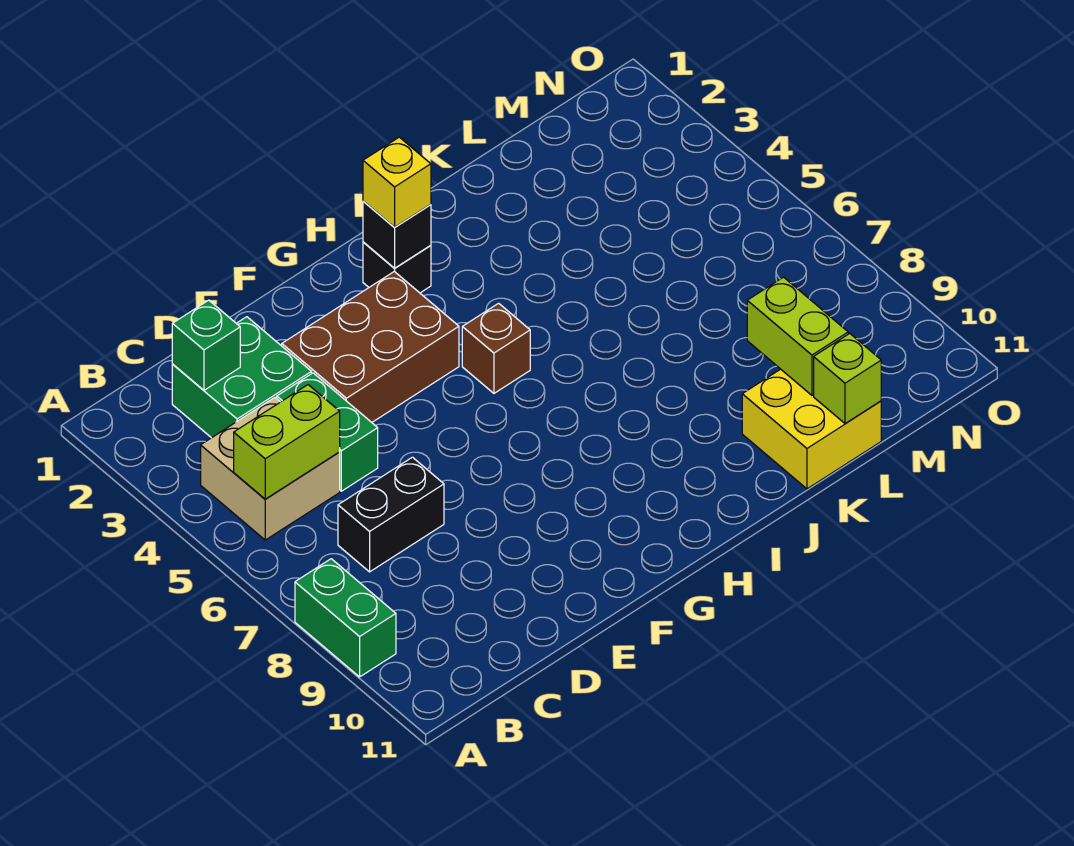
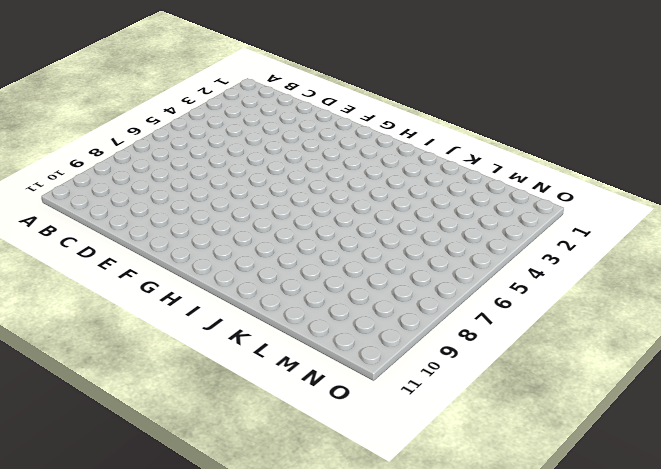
none -> green 1x2 brick [295,559,396,677]
none -> tan 2x2 brick [201,398,340,540]
none -> green 2x2 brick [172,317,312,438]

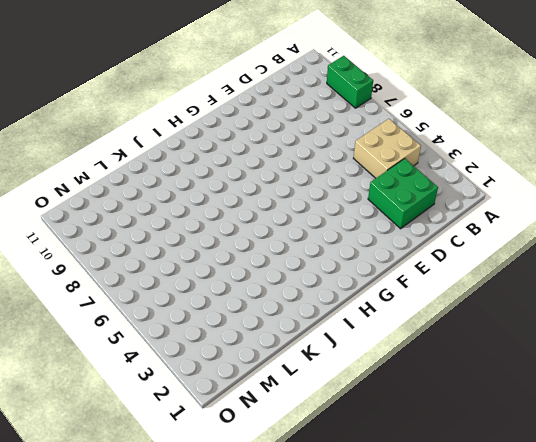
none -> black 1x2 brick [338,457,444,572]
none -> green 1x2 brick [277,373,378,491]
none -> brown 2x3 brick [282,271,459,422]

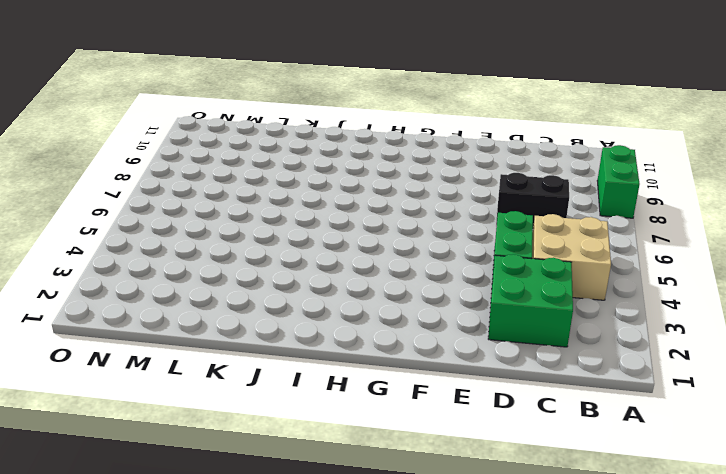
none -> brown 2x3 brick [282,271,459,422]
none -> black 1x1 brick [363,242,431,293]
none -> brown 1x1 brick [462,303,530,393]

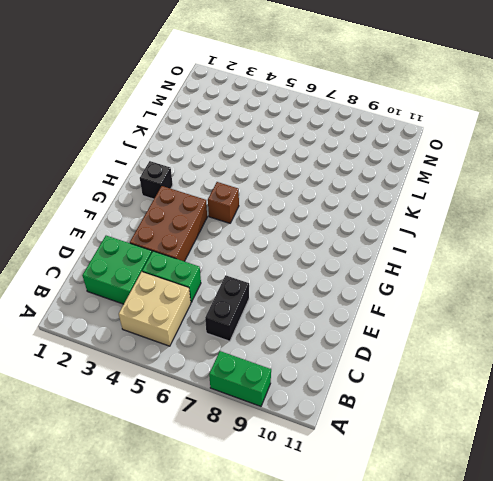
none -> yellow 2x2 brick [742,369,881,489]
none -> lime 1x2 brick [234,385,340,499]
none -> green 1x1 brick [172,300,240,390]

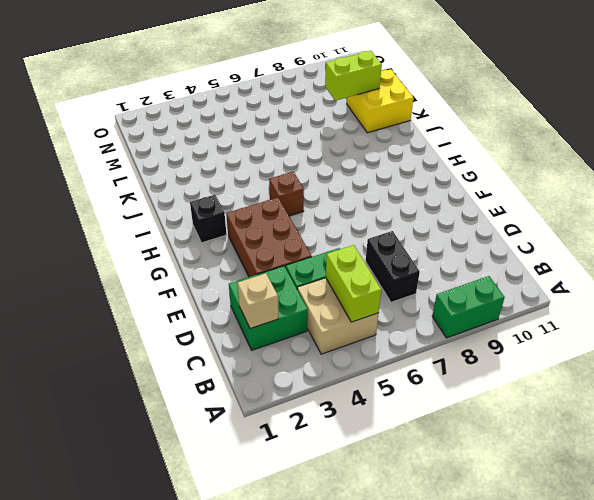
tan 1x1 brick [237,273,278,329] -> green 1x1 brick [172,300,240,390]
none -> black 1x1 brick [363,201,431,268]
none -> lime 1x1 brick [814,333,881,424]
none -> yellow 1x1 brick [363,137,431,227]

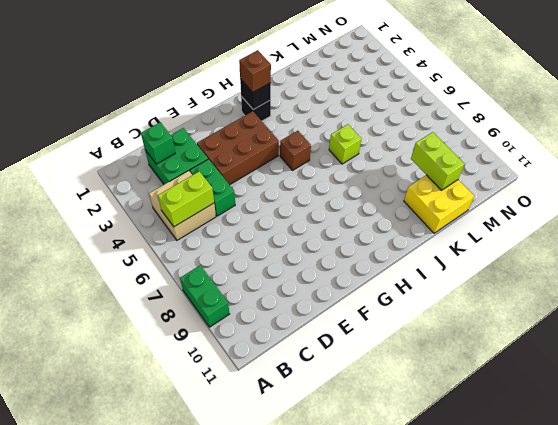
brown 1x1 brick [239,50,271,92] -> yellow 1x1 brick [363,137,431,227]
lime 1x1 brick [329,124,362,164] -> lime 1x1 brick moved to [814,333,881,424]
none -> black 1x2 brick [338,457,444,572]

